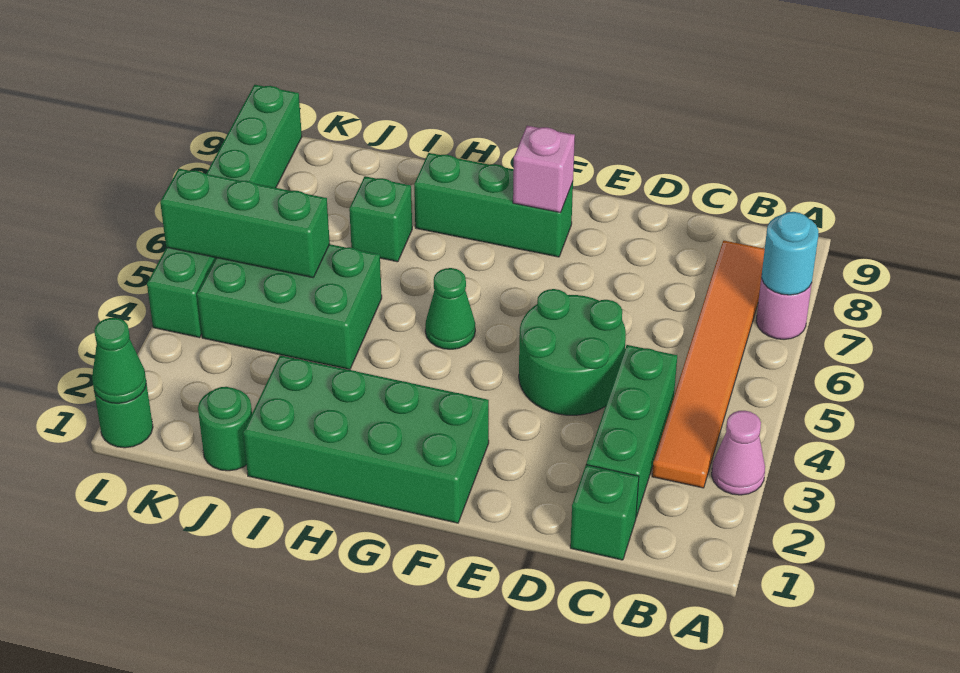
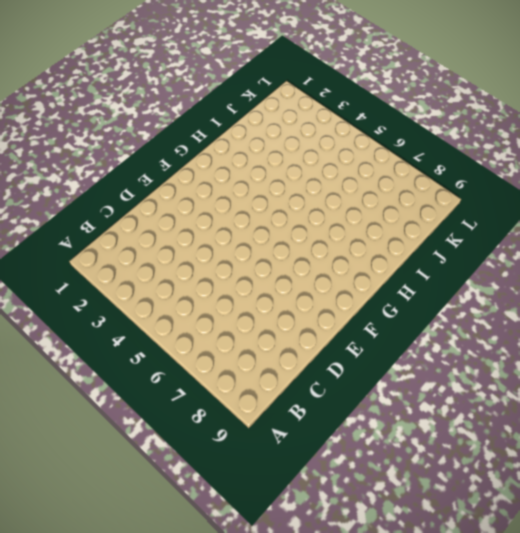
none -> pink 1x1 cone [712,411,765,495]
none -> pink 1x1 round brick [756,276,812,339]
none -> orange 1x6 tile [652,241,765,488]

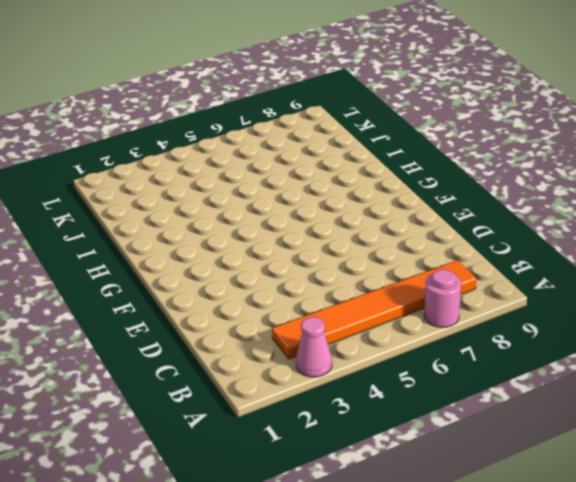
none -> green 1x1 brick [570,465,639,560]
none -> green 1x3 brick [586,345,677,517]
none -> green 2x2 round brick [519,289,626,415]

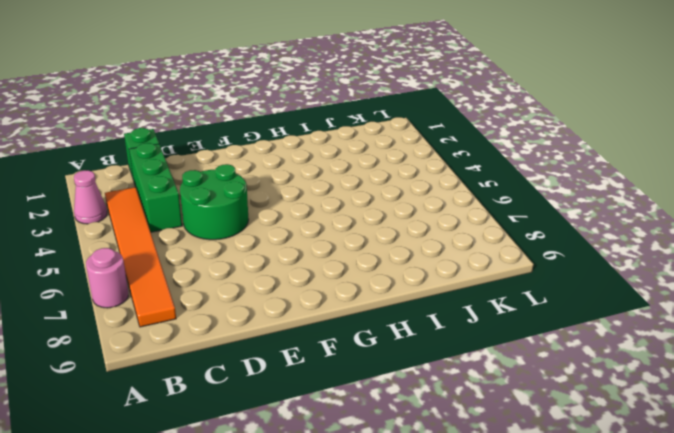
none -> green 2x4 brick [243,355,489,523]
none -> green 1x3 brick [414,153,573,257]
none -> green 1x1 cone [425,268,475,349]

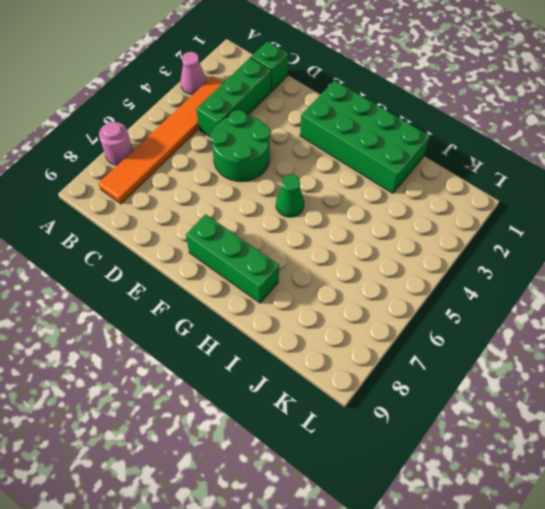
none -> green 2x3 brick [197,244,382,370]
none -> green 1x1 brick [349,176,412,262]
none -> green 1x1 round brick [198,387,252,471]

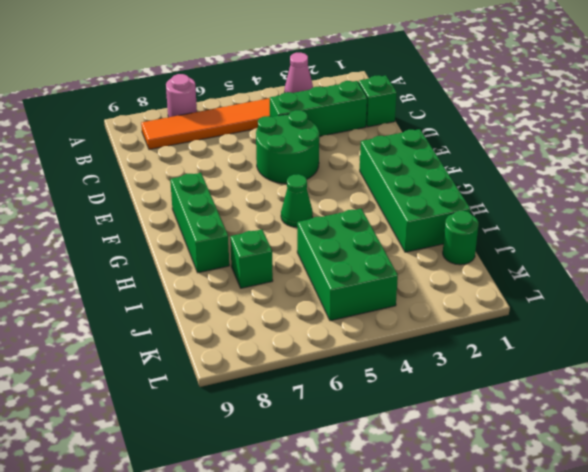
none -> green 1x1 round brick [94,384,153,448]
none -> green 1x6 brick [147,85,302,338]
none -> cyan 1x1 round brick [762,212,819,295]

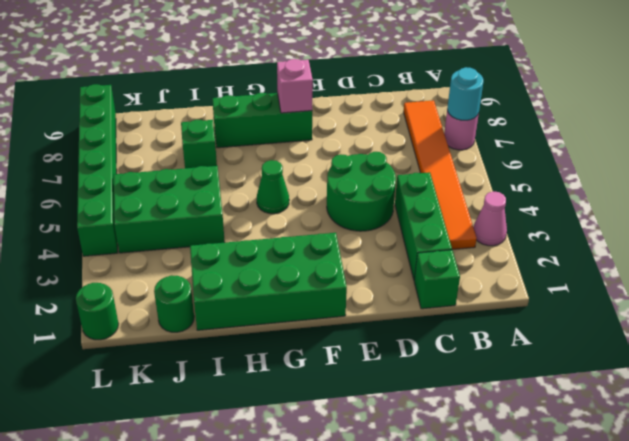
none -> green 1x3 brick [160,169,330,278]
none -> green 1x1 cone [92,318,146,403]

